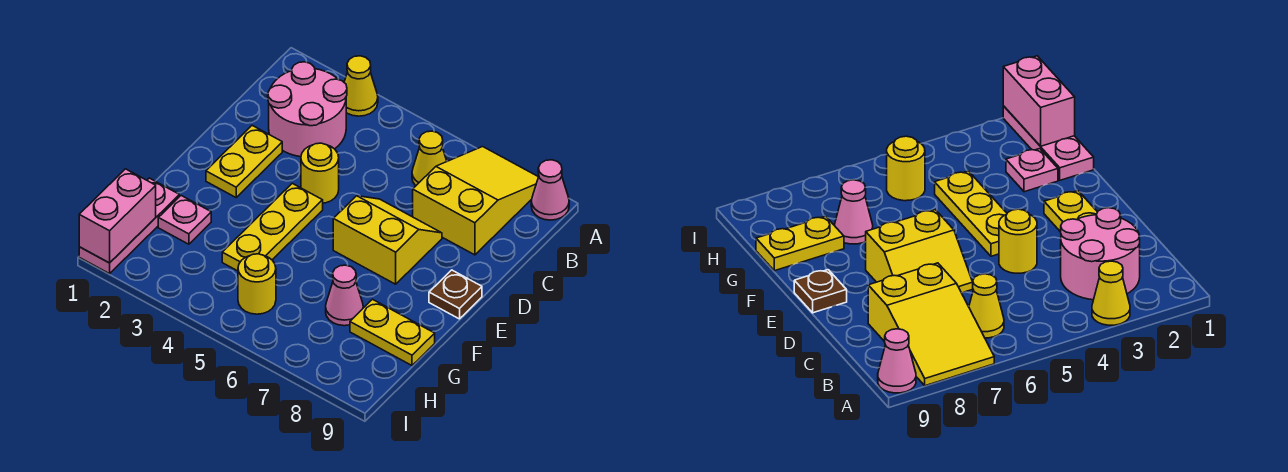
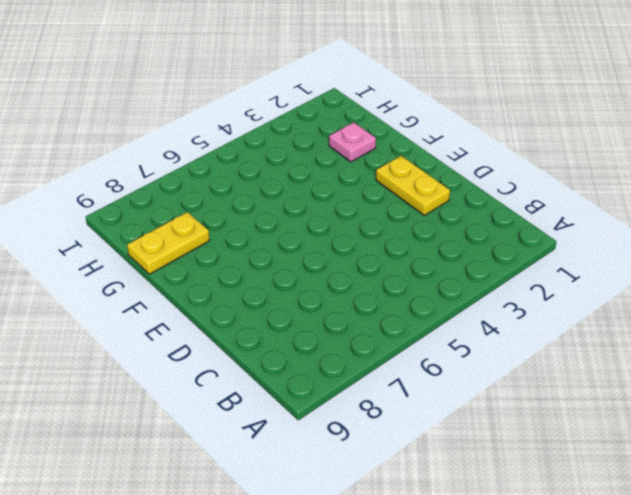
none -> yellow 1x1 cone [344,56,378,116]
none -> yellow 2x3 slope [413,147,538,255]
none -> pink 1x1 cone [531,160,569,220]

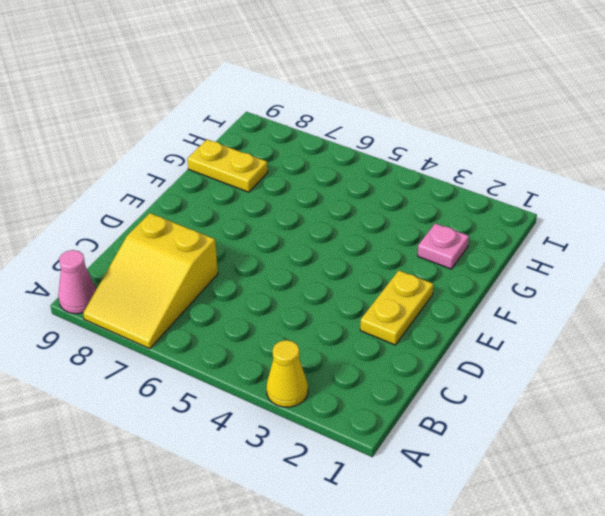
none -> pink 2x2 round brick [268,62,347,157]
none -> yellow 1x1 cone [412,131,447,186]
none -> yellow 1x1 round brick [301,143,339,203]

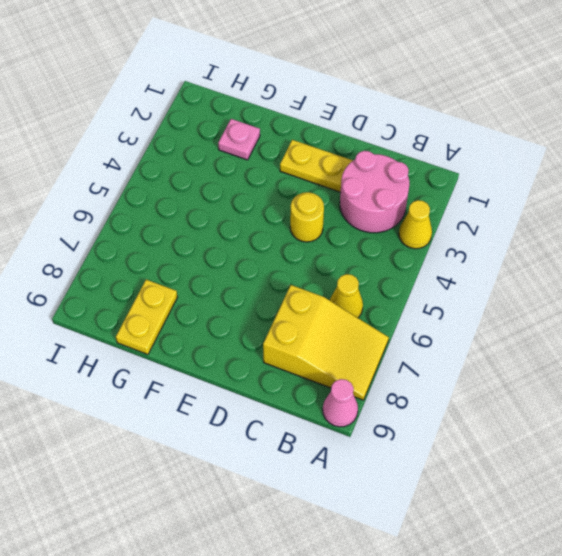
none -> yellow 2x2 slope [333,196,442,284]
none -> yellow 1x3 plate [222,183,323,271]
none -> brown 1x1 plate [429,270,482,319]

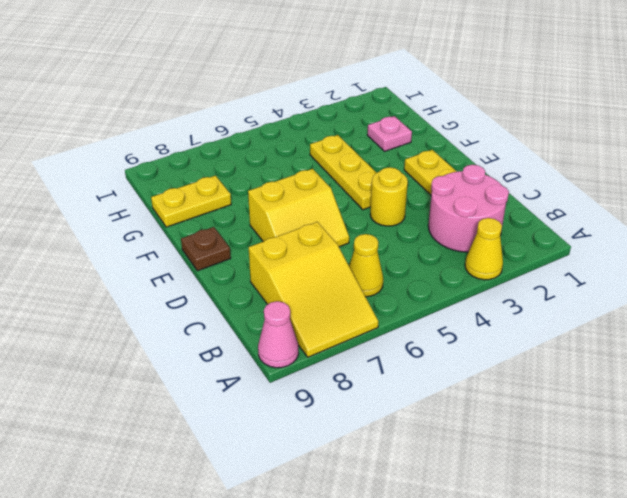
none -> pink 1x3 plate [79,178,179,274]
none -> pink 1x1 cone [326,265,363,326]
none -> yellow 1x1 round brick [238,254,276,314]

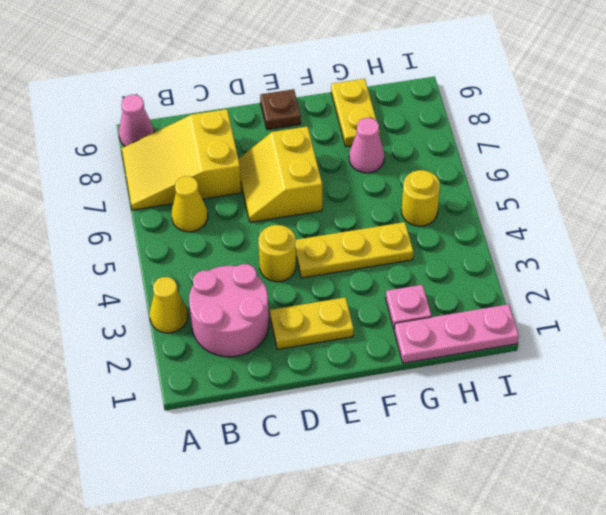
none -> pink 1x2 brick [79,169,156,263]

